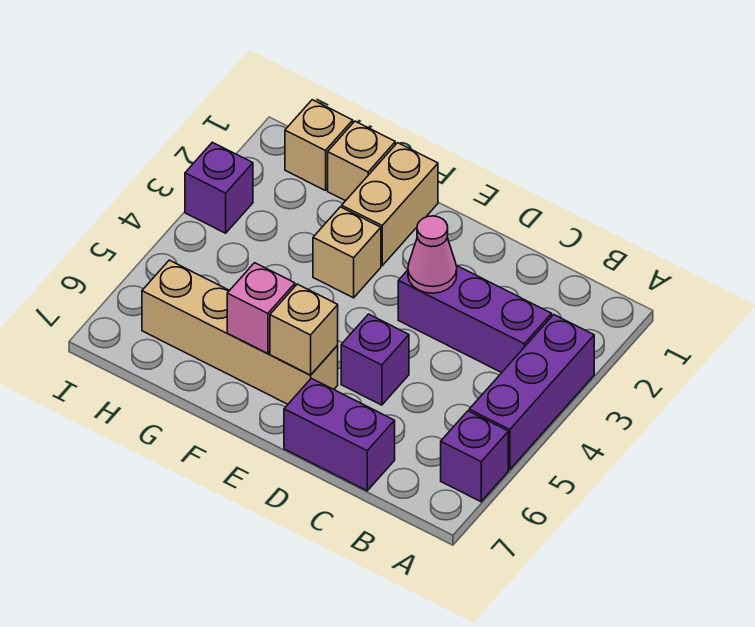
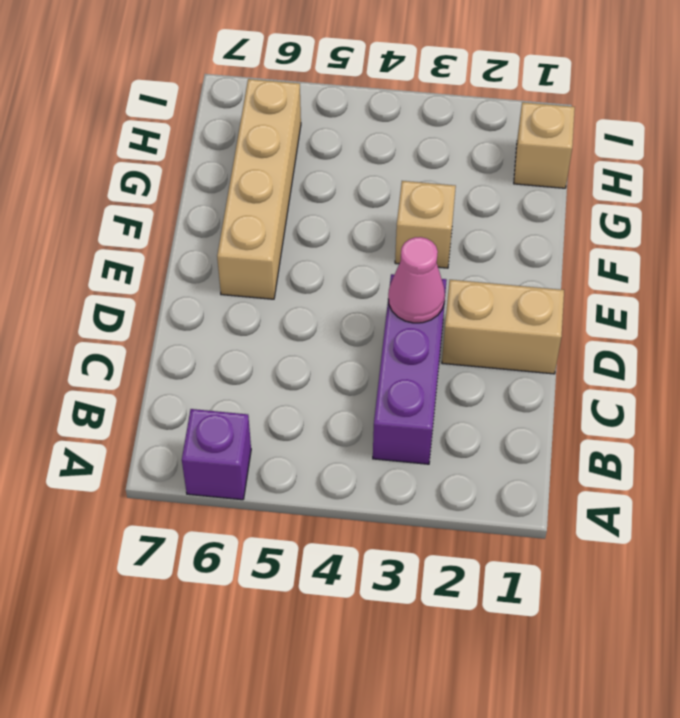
tan 1x2 brick [442,280,564,374] -> tan 1x2 brick moved to [342,143,438,266]
none -> purple 1x3 brick [469,315,594,470]
none -> purple 1x2 brick [284,378,395,491]
none -> purple 1x1 brick [341,314,409,405]

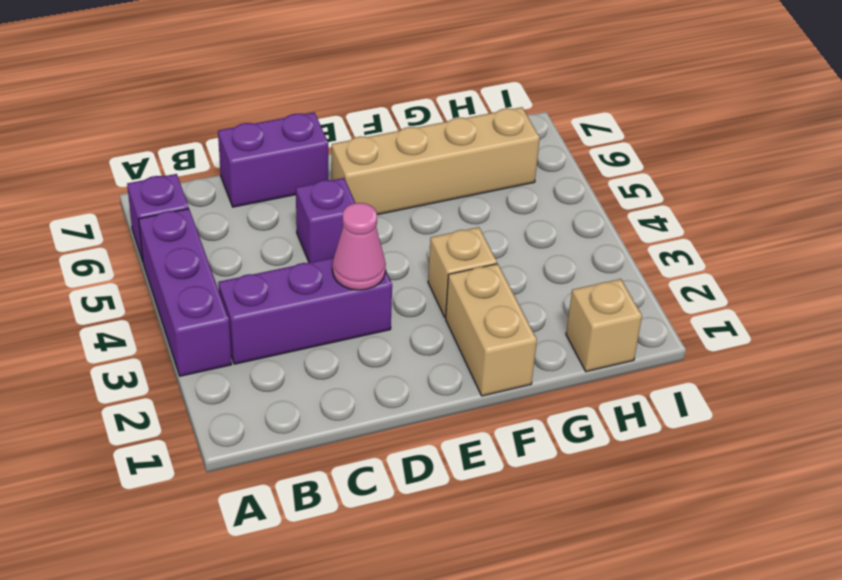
none -> tan 1x1 brick [328,121,395,201]
none -> purple 1x1 brick [185,142,253,233]
none -> tan 1x1 brick [270,284,338,375]

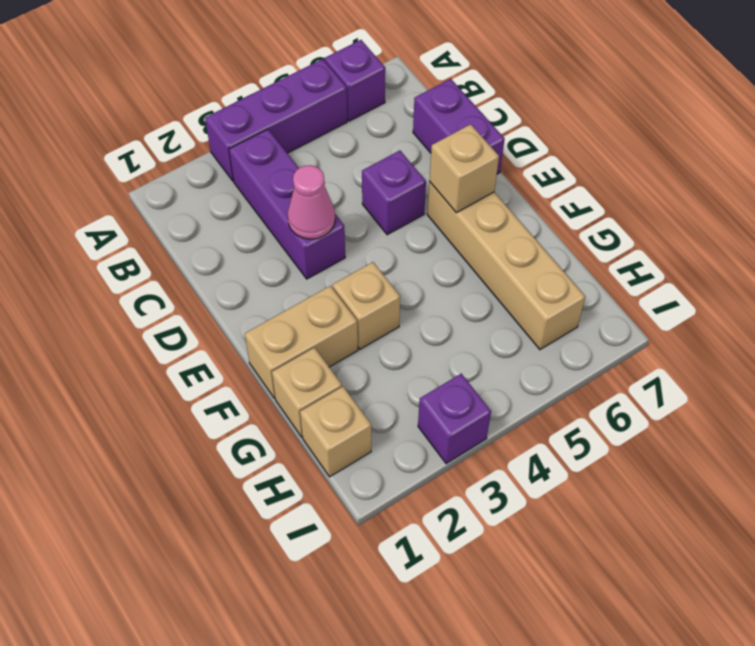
none -> pink 1x1 brick [227,263,295,354]

